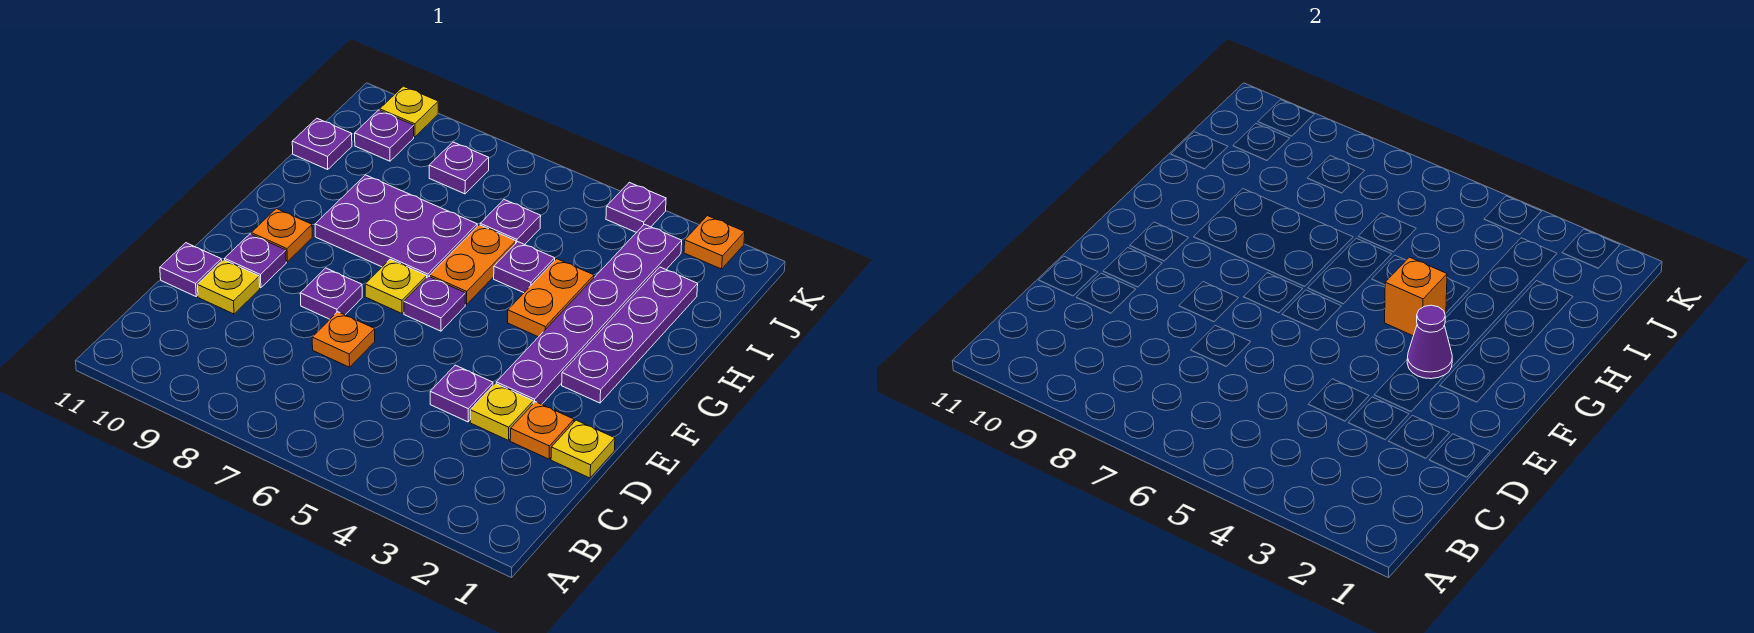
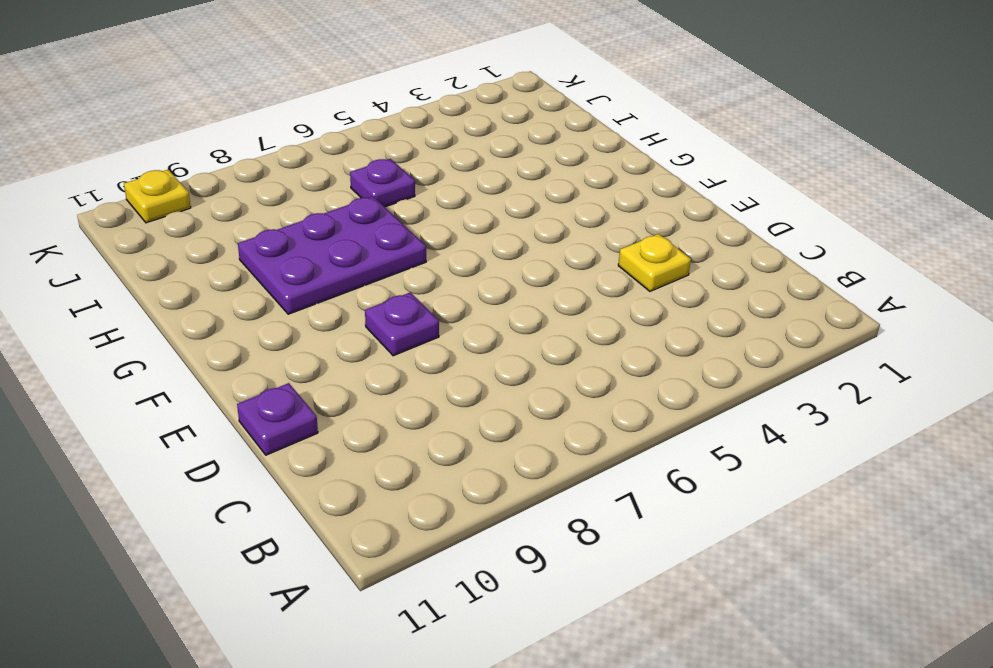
none -> yellow 1x1 plate [551,420,615,478]
none -> orange 1x1 plate [510,402,574,459]
none -> purple 1x1 plate [430,365,493,422]

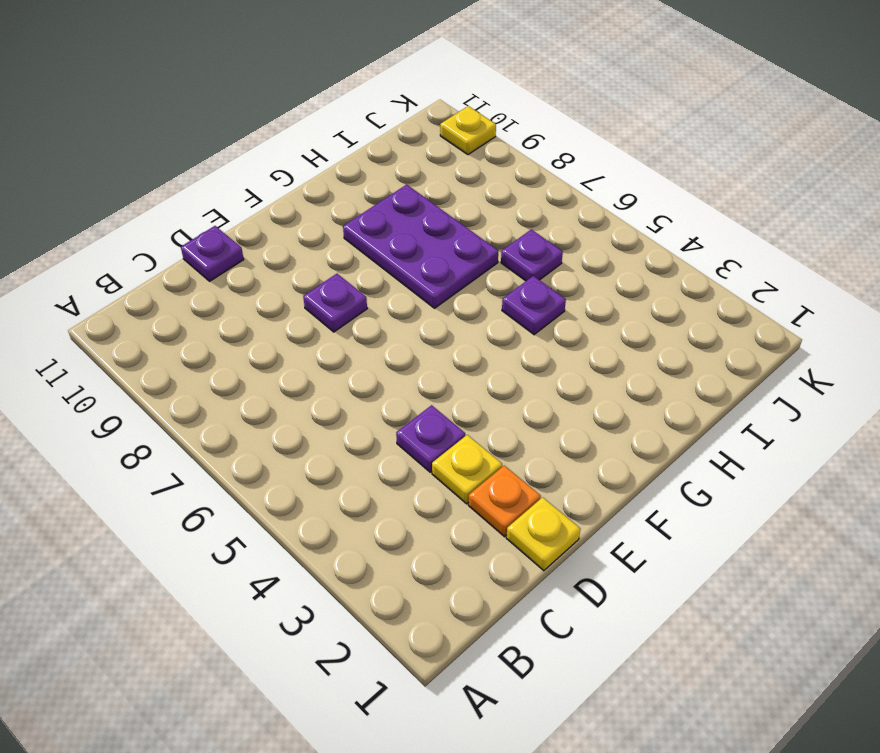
none -> orange 1x1 plate [312,312,375,367]
none -> yellow 1x1 plate [197,260,260,314]
none -> purple 1x6 plate [496,224,682,404]

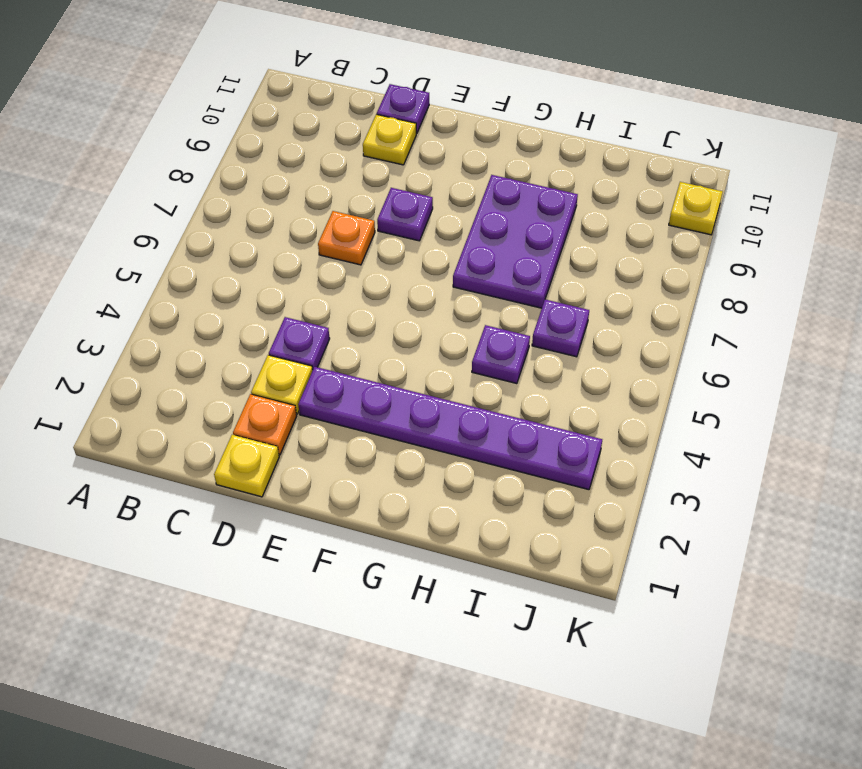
none -> purple 1x1 plate [225,234,286,288]
none -> purple 1x4 plate [562,267,698,403]
none -> purple 1x1 plate [404,276,465,331]

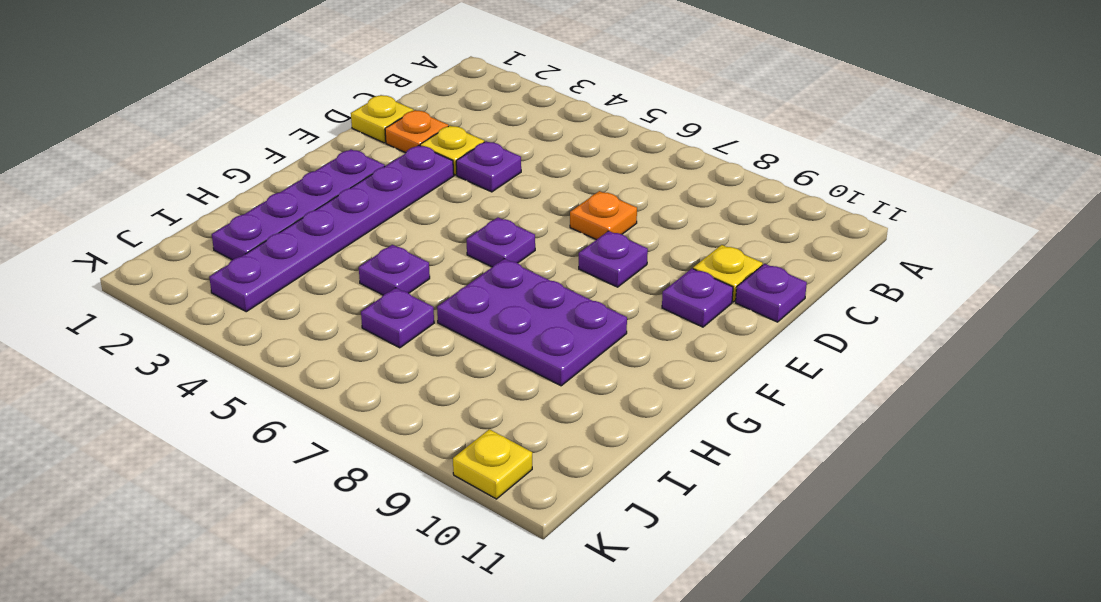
none -> yellow 1x1 plate [365,259,427,313]
none -> orange 1x1 plate [251,209,312,262]
none -> orange 1x2 plate [508,259,594,337]

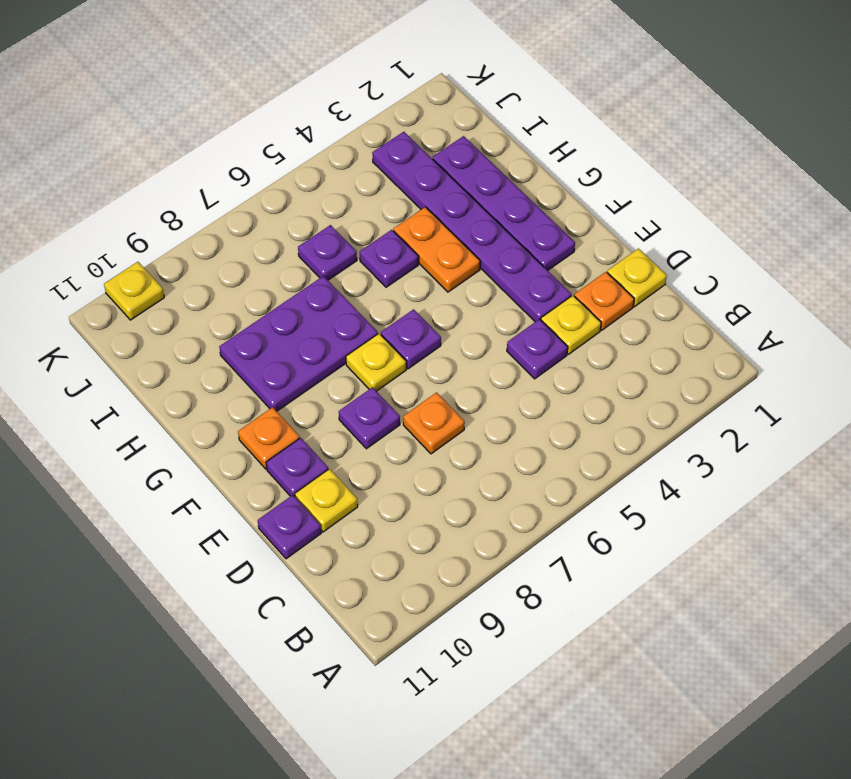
none -> orange 1x2 plate [430,225,516,305]
none -> purple 1x1 plate [292,118,352,170]
none -> purple 1x1 plate [429,142,489,194]

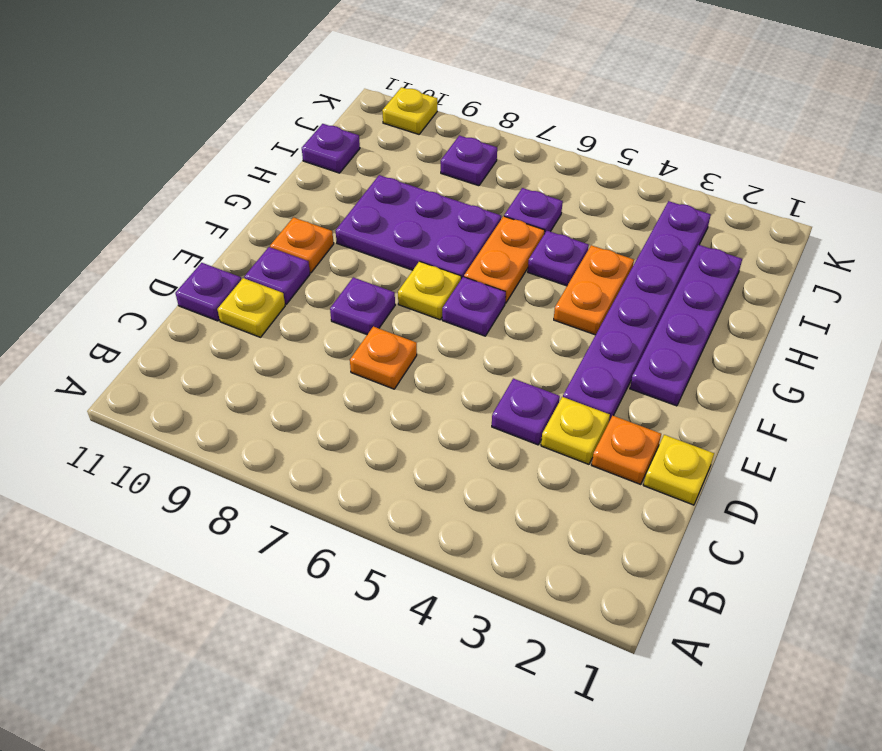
none -> purple 1x1 plate [355,110,414,161]
none -> orange 1x1 plate [684,216,745,269]
none -> purple 1x1 plate [606,182,666,233]

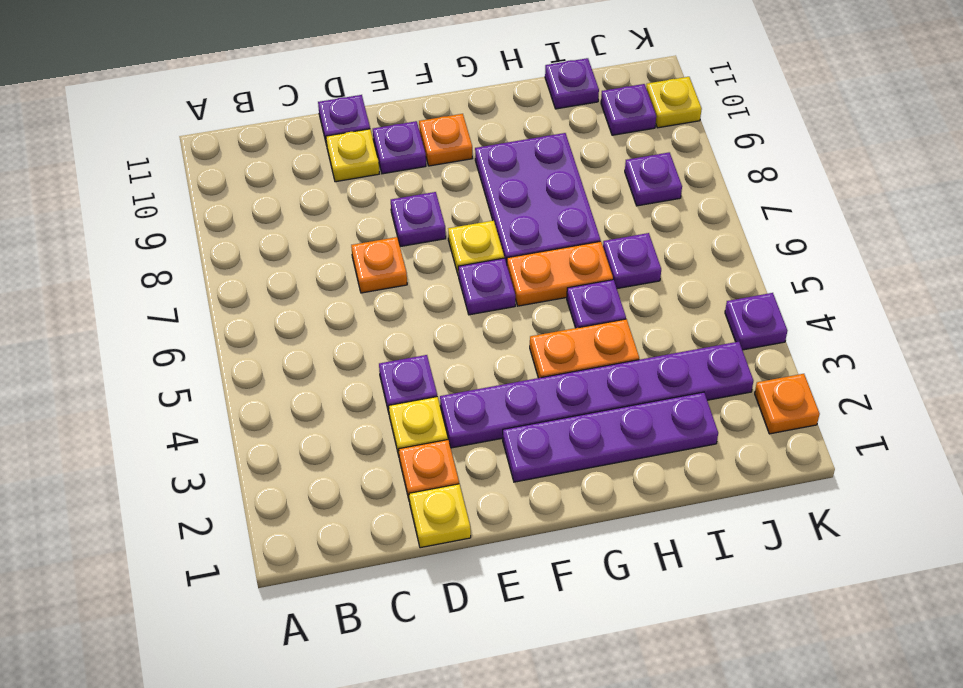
none -> purple 1x1 cone [1407,305,1452,379]
none -> orange 1x1 brick [1385,257,1447,336]

